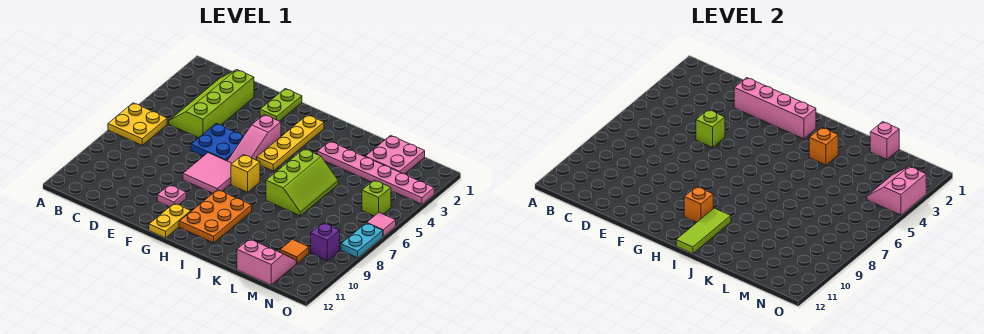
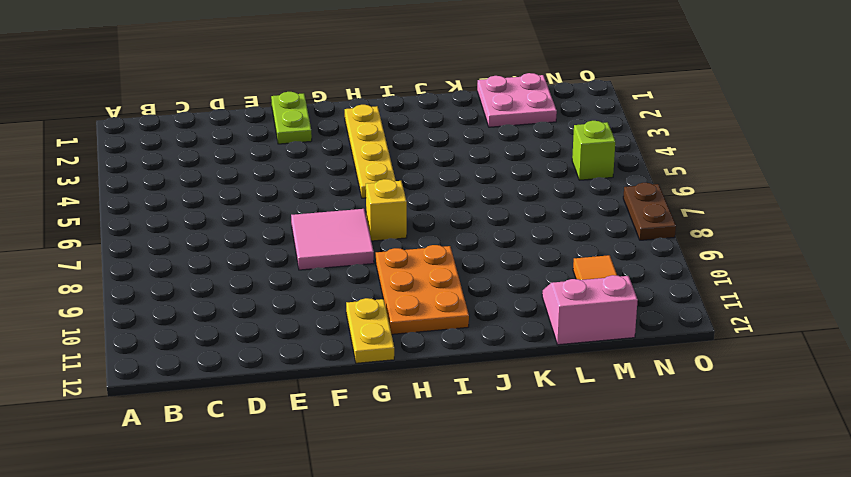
brown 1x2 plate [623,183,676,240] -> cyan 1x2 plate [341,223,383,258]
none -> yellow 2x2 plate [108,103,167,145]
none -> lime 2x4 slope [169,70,254,138]
none -> blue 2x2 plate [191,123,244,161]

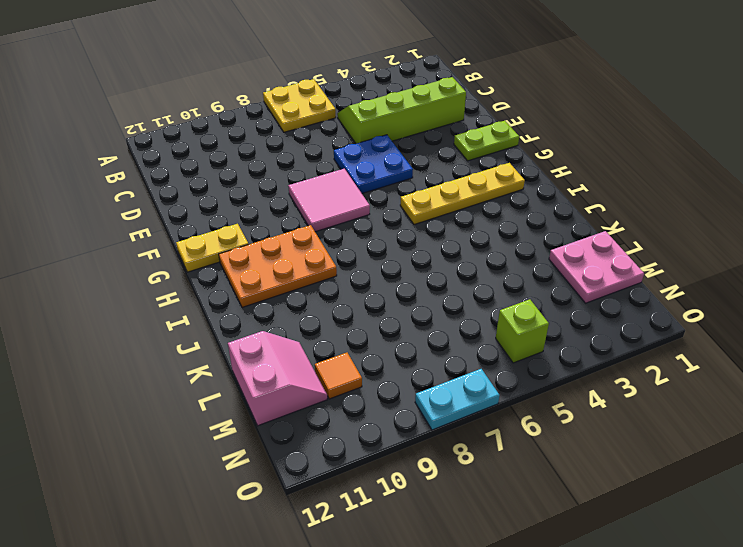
none -> pink 1x1 plate [157,185,186,207]
none -> pink 1x3 slope [228,115,281,163]
none -> yellow 1x1 brick [231,155,260,192]

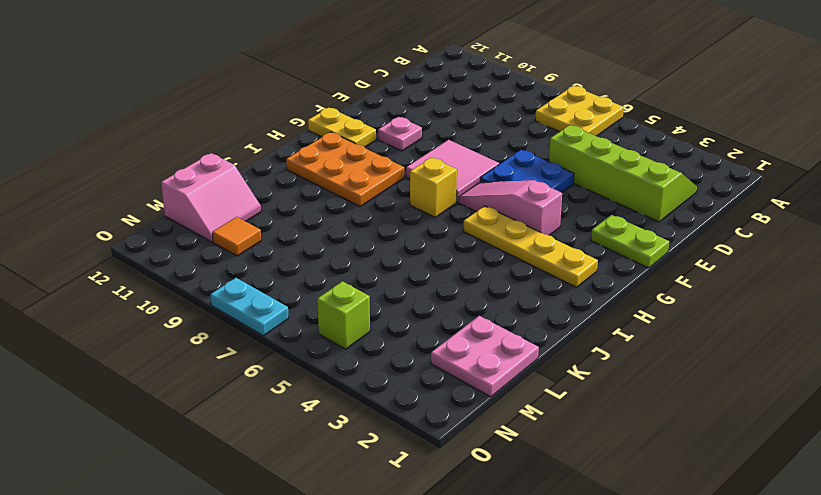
none -> pink 1x6 plate [317,141,434,204]
none -> lime 2x3 slope [266,149,338,216]
none -> purple 1x1 brick [311,223,340,261]

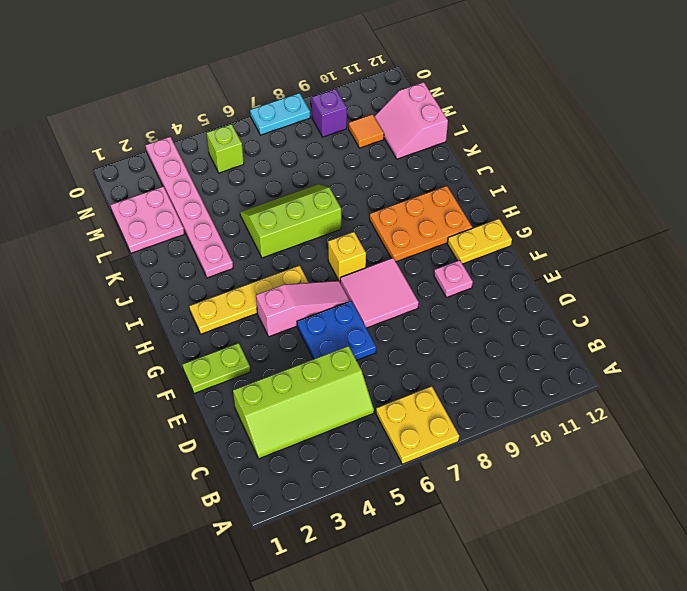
none -> pink 1x1 tile [367,213,396,236]
none -> pink 1x4 brick [734,78,816,139]
none -> lime 1x1 brick [696,110,725,147]

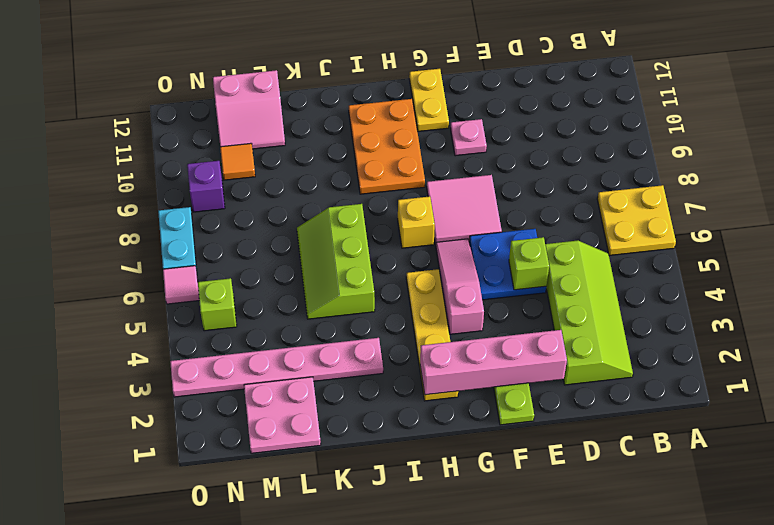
none -> orange 1x1 brick [684,187,713,223]
none -> lime 1x3 tile [676,208,731,254]
none -> orange 1x1 brick [809,127,838,165]

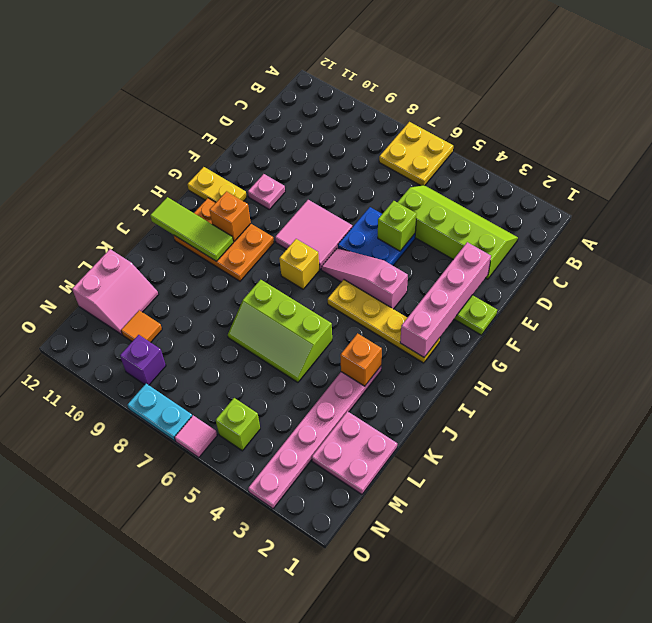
none -> pink 1x1 brick [870,122,899,159]
none -> pink 2x2 slope [867,166,926,215]

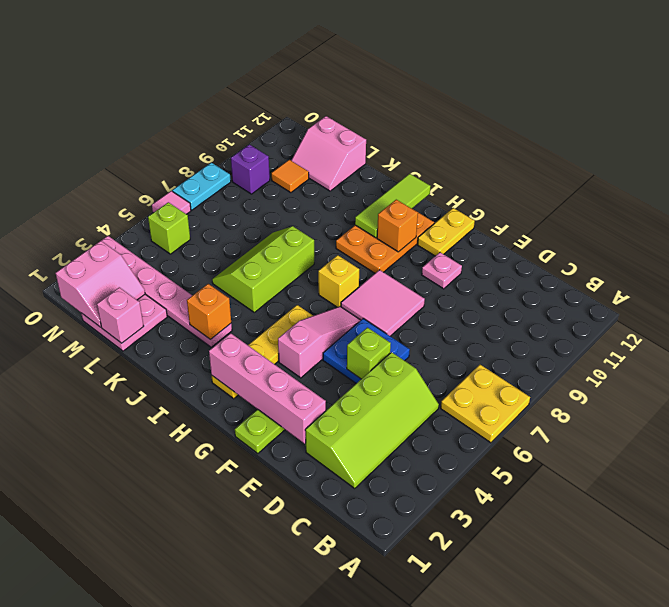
pink 2x2 slope [56,241,145,327] -> pink 2x2 slope moved to [867,166,926,215]

